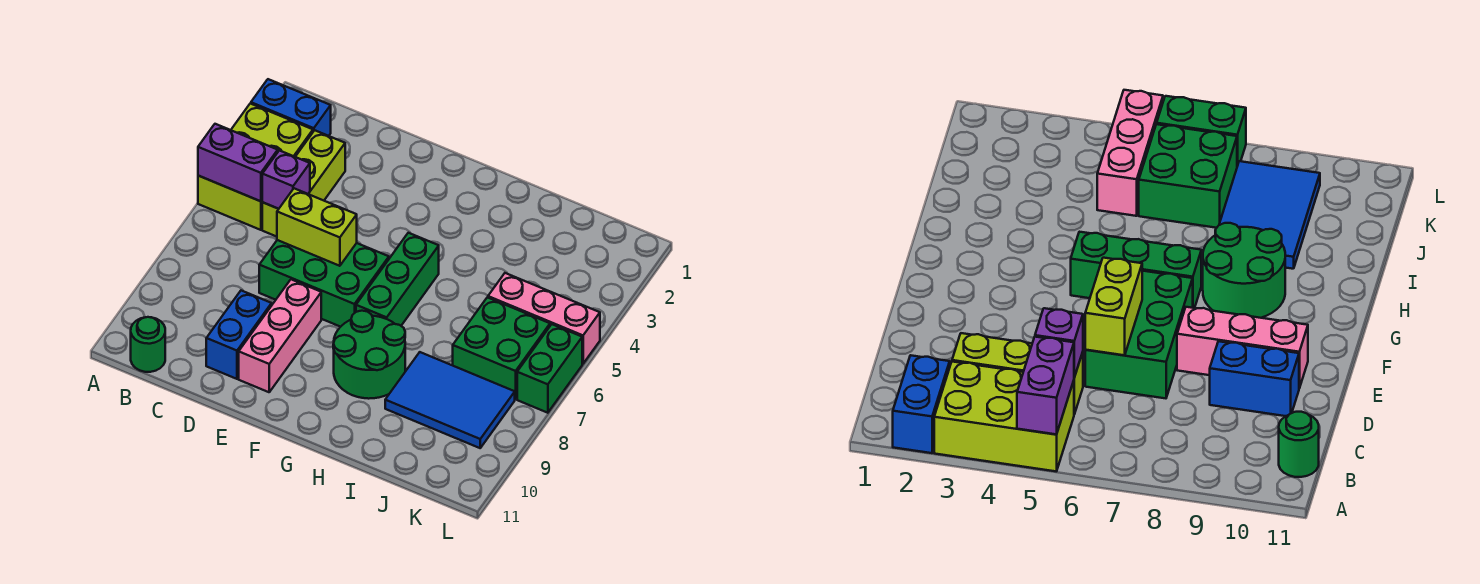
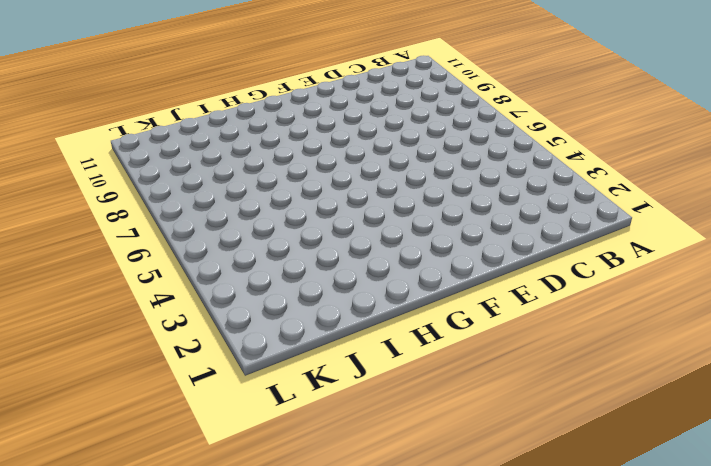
none -> blue 1x2 brick [251,79,331,136]
none -> lime 2x3 brick [198,104,313,230]
none -> green 1x1 round brick [131,317,165,372]

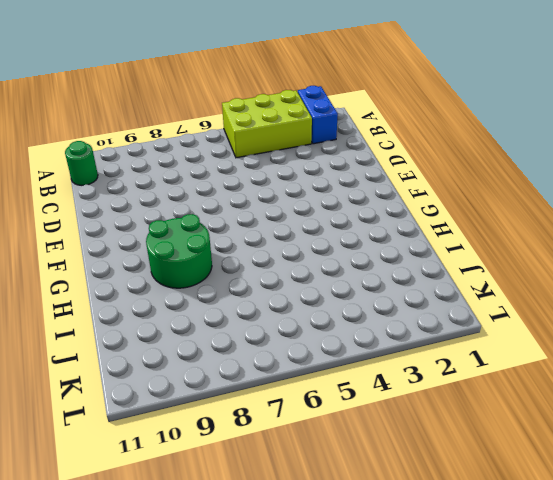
none -> lime 1x3 brick [262,130,345,237]
none -> green 2x3 brick [259,240,389,327]
none -> blue 1x2 brick [206,291,272,379]

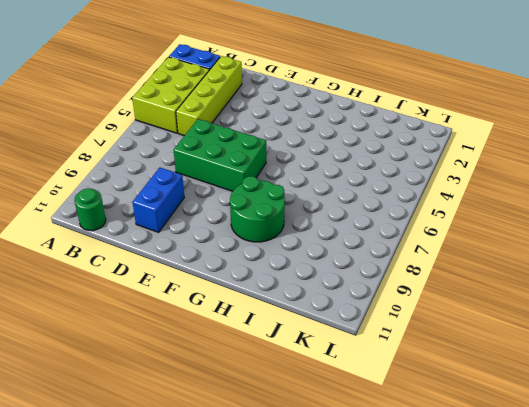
lime 1x4 brick [176,56,242,136] -> lime 1x3 brick [262,130,345,237]
none -> pink 1x3 brick [239,279,321,392]
none -> green 1x3 brick [356,233,439,326]
none -> blue 2x3 tile [385,352,515,448]

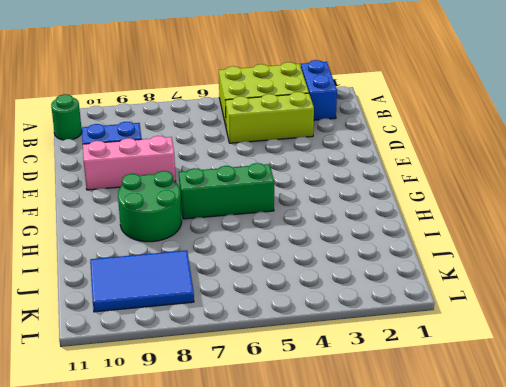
blue 2x3 tile [90,250,194,312] -> blue 2x3 tile turned to [385,352,515,448]
none -> green 2x3 brick [259,240,389,327]
none -> pink 1x3 brick [488,273,600,364]
none -> green 2x2 brick [453,297,550,399]

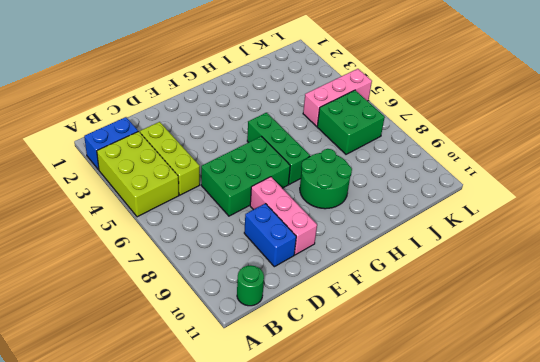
none -> blue 2x3 tile [385,352,515,448]
none -> green 1x2 brick [517,324,582,413]
none -> purple 1x2 brick [198,124,278,201]

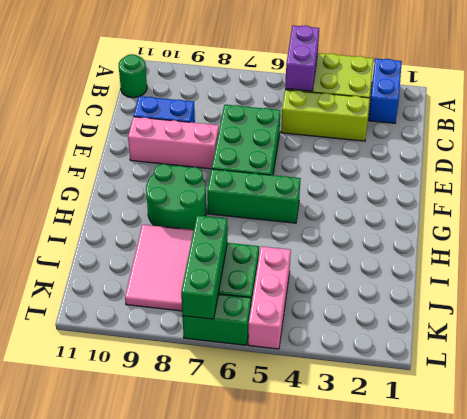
pink 2x3 tile [125,225,194,311] -> blue 2x3 tile [385,352,515,448]
green 1x3 brick [181,215,227,319] -> none
none -> purple 1x1 brick [262,150,310,209]
none -> lime 1x2 brick [277,188,357,266]

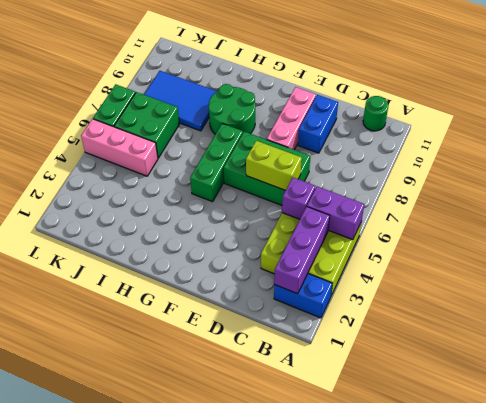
purple 1x3 brick [274,207,330,294] -> none

